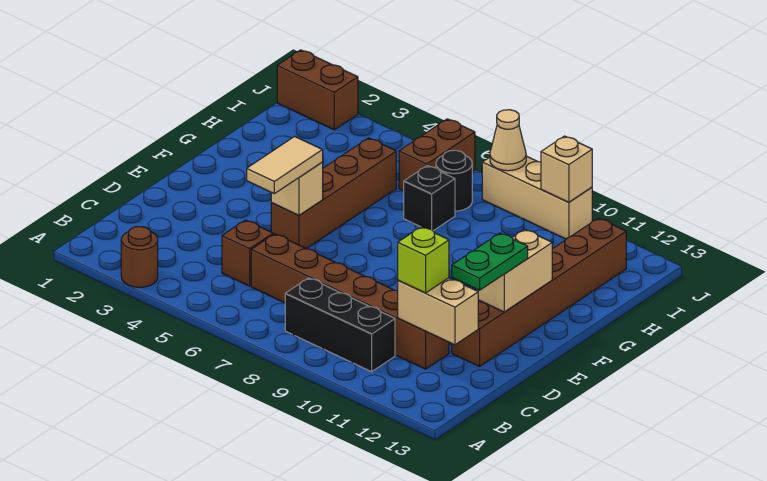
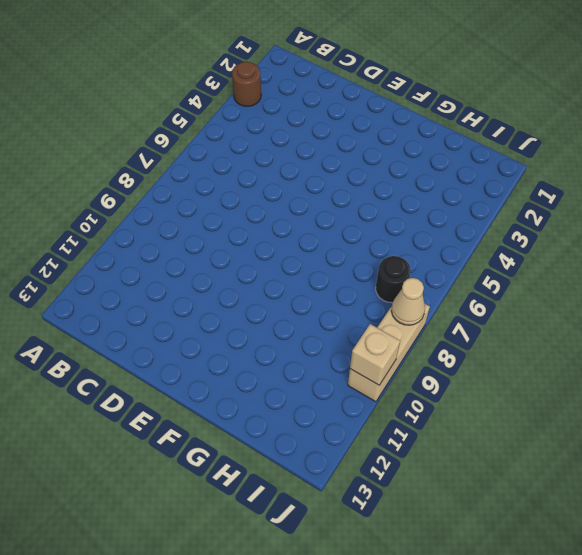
none -> black 1x3 brick [285,278,395,372]
none -> brown 1x1 brick [222,220,273,286]
none -> brown 1x6 brick [251,234,449,369]

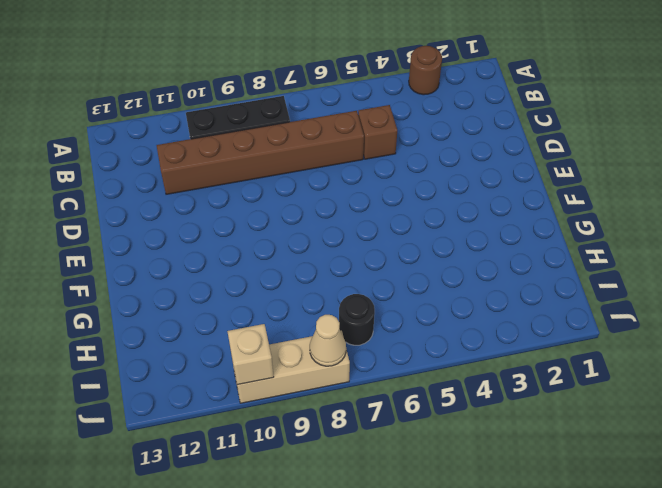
none -> brown 1x6 brick [452,218,626,366]
none -> brown 1x4 brick [271,138,396,249]
none -> black 1x1 brick [404,166,455,231]

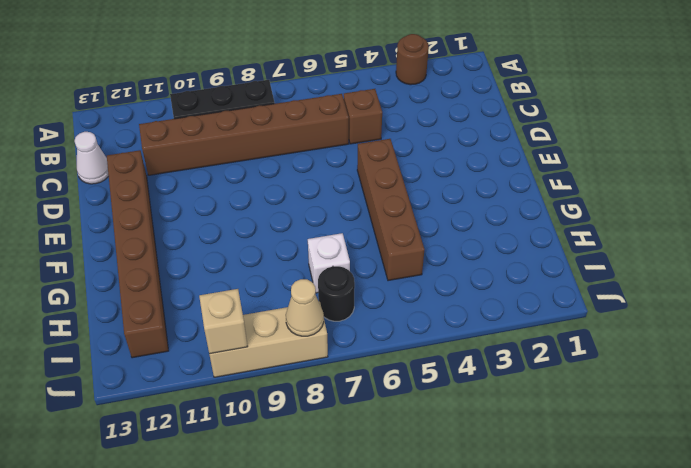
white 1x1 cone [75,132,109,184] -> none
white 1x1 brick [308,233,350,293] -> black 1x1 brick [404,166,455,231]
none -> brown 1x2 brick [399,119,475,191]
none -> brown 1x2 brick [277,50,358,130]
none -> tan 1x2 brick [398,278,478,345]

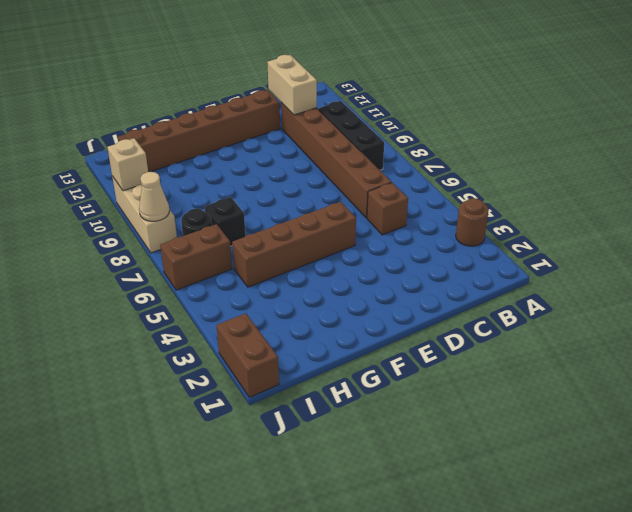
none -> tan 1x1 brick [271,162,323,215]
none -> tan 1x2 brick [476,229,552,312]
none -> lime 1x1 brick [398,227,449,293]

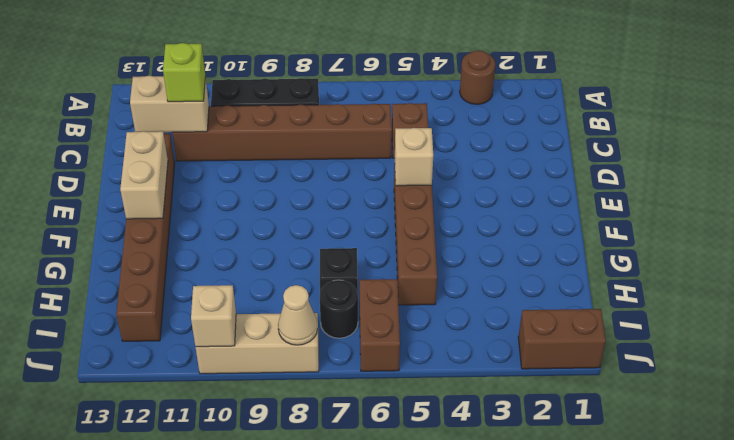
none -> tan 1x2 tile [247,136,323,194]
none -> green 1x2 plate [452,233,528,290]

